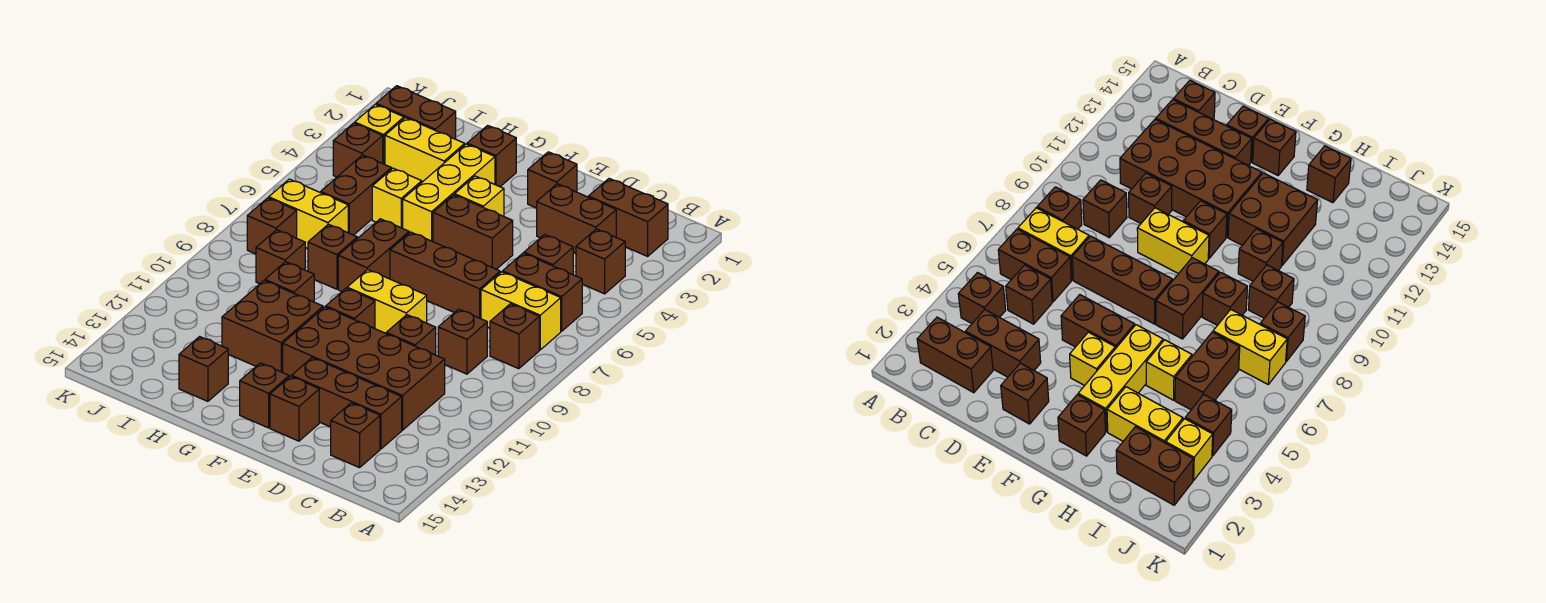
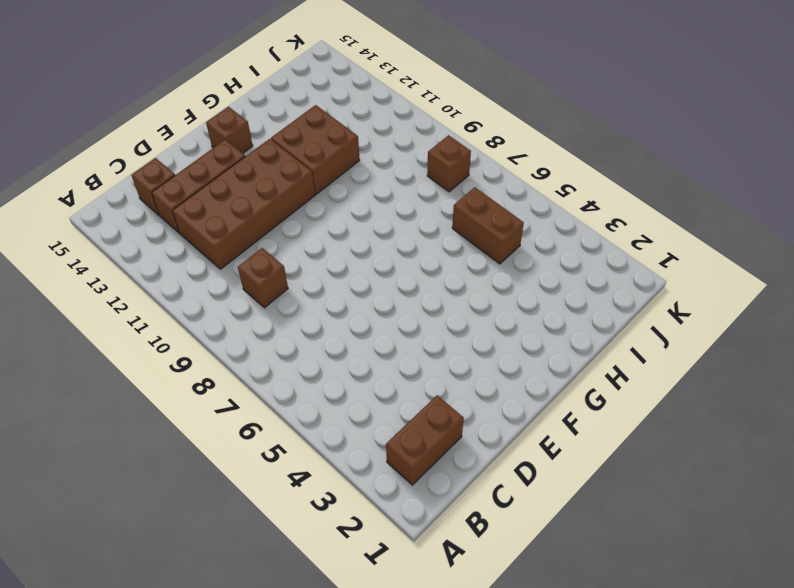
none -> brown 1x1 brick [576,229,625,294]
none -> brown 1x2 brick [503,253,582,331]
none -> yellow 1x2 brick [481,272,561,350]
none -> brown 1x1 brick [490,304,539,369]

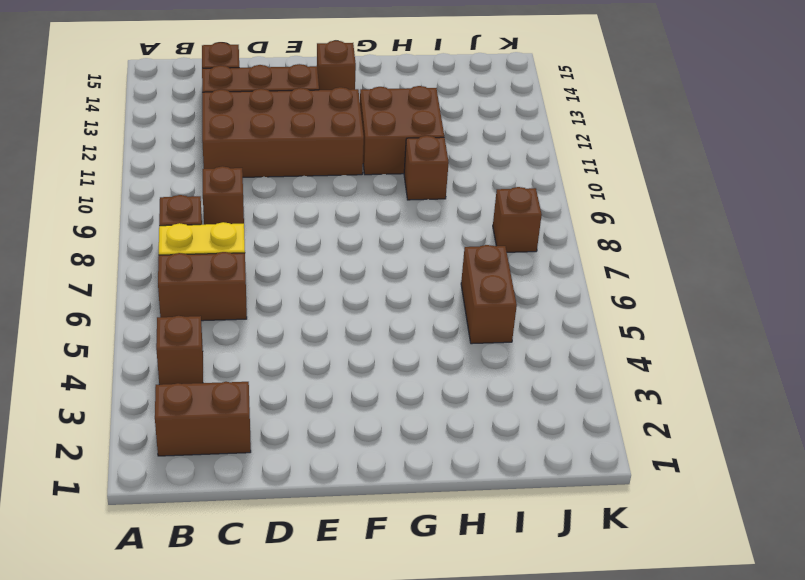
none -> brown 1x2 brick [537,184,616,253]
none -> brown 1x1 brick [524,234,573,275]
none -> brown 1x3 brick [390,232,500,319]
none -> brown 1x1 brick [386,315,436,355]

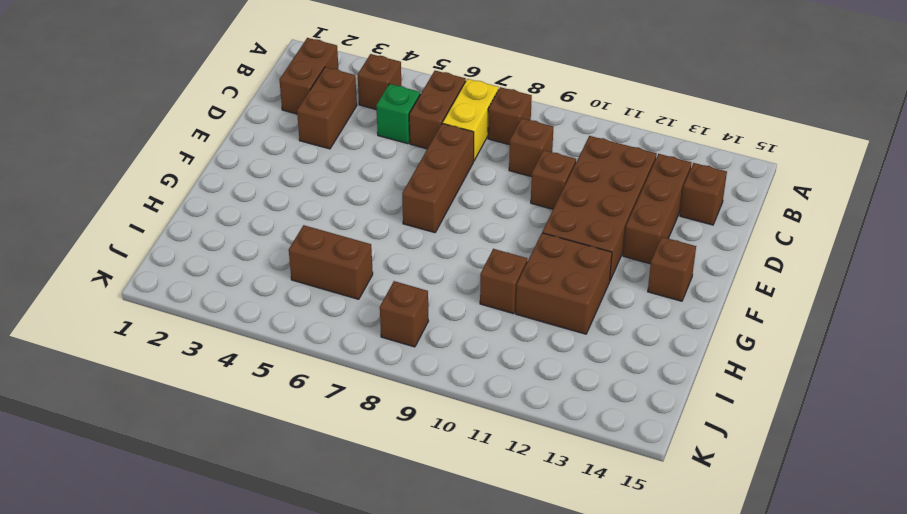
green 1x1 brick [376,84,420,144] -> brown 1x1 brick [524,234,573,275]
none -> brown 1x1 brick [528,152,577,208]
none -> brown 1x2 brick [433,195,513,269]
none -> yellow 1x2 brick [347,270,427,333]
none -> brown 1x1 brick [270,376,319,441]

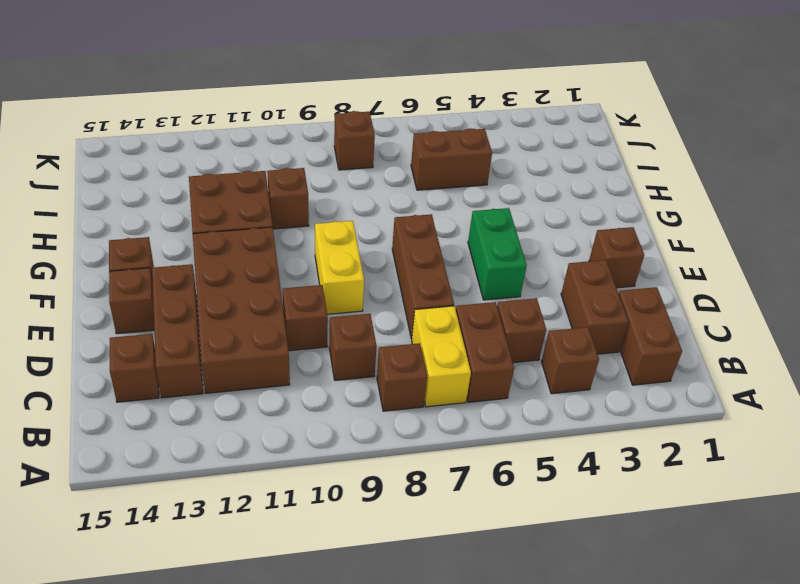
green 1x2 brick [468,208,527,300] -> brown 1x2 brick [433,195,513,269]
none -> yellow 1x1 brick [455,176,504,216]
none -> brown 1x1 brick [326,288,375,329]
none -> brown 1x1 brick [467,125,516,187]
none -> yellow 1x3 brick [403,144,495,242]

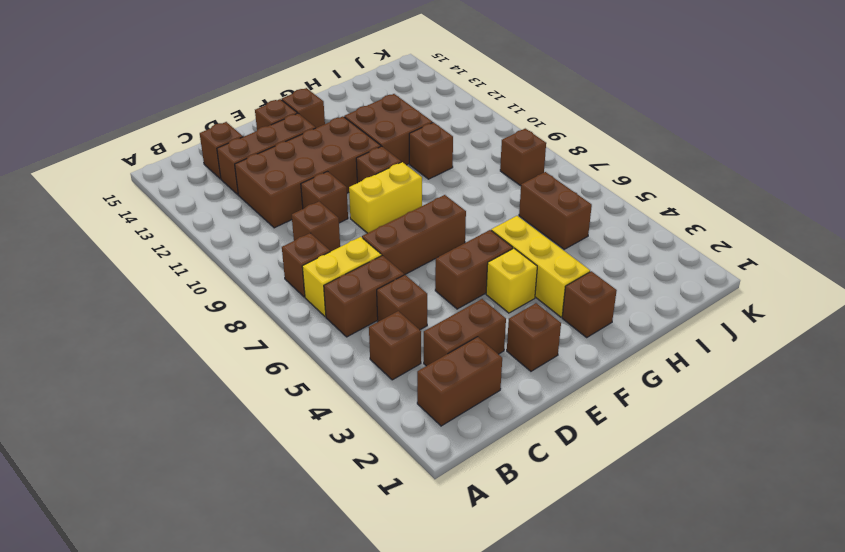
none -> brown 1x2 brick [338,219,409,291]
none -> yellow 1x2 brick [385,118,465,182]
none -> yellow 1x1 brick [372,168,422,228]
none -> brown 1x1 brick [308,224,357,289]

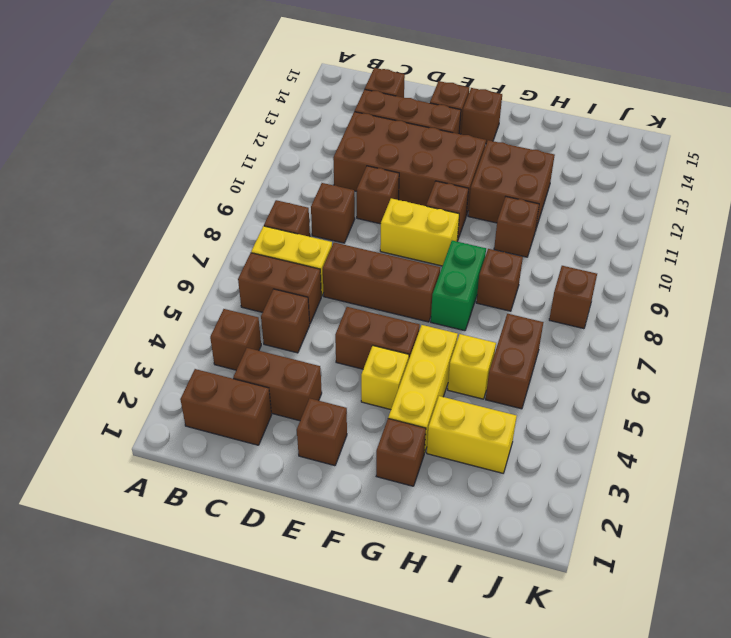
green 1x2 brick [431,241,486,331] -> brown 1x2 brick [338,219,409,291]
none -> brown 1x1 brick [179,337,228,401]
none -> brown 1x2 brick [376,86,456,139]
none -> yellow 1x2 brick [269,179,348,249]
none -> brown 1x1 brick [256,230,305,284]

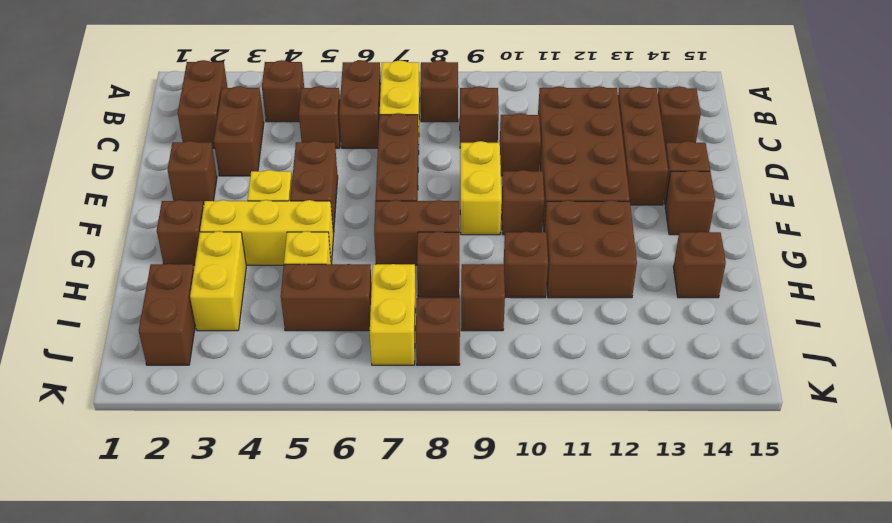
none -> yellow 1x1 brick [355,104,404,164]
none -> brown 1x1 brick [333,123,383,177]

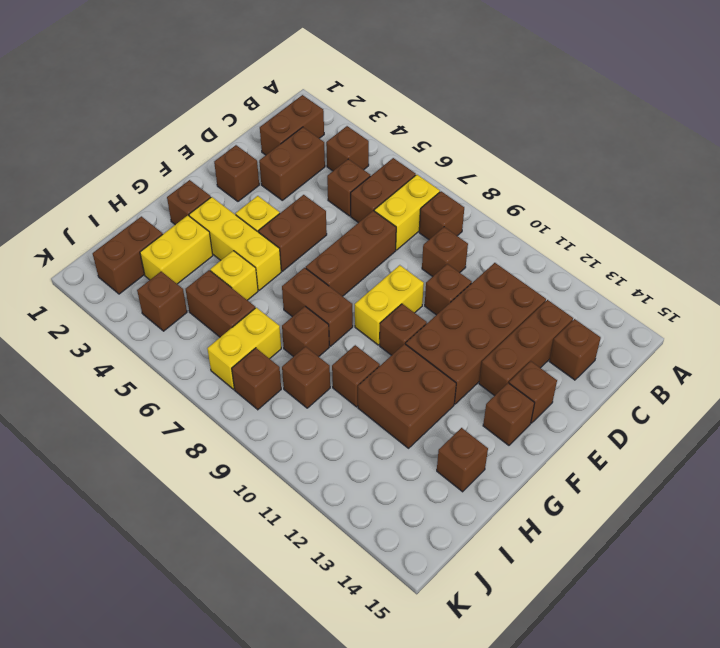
none -> yellow 1x1 brick [355,104,404,164]

